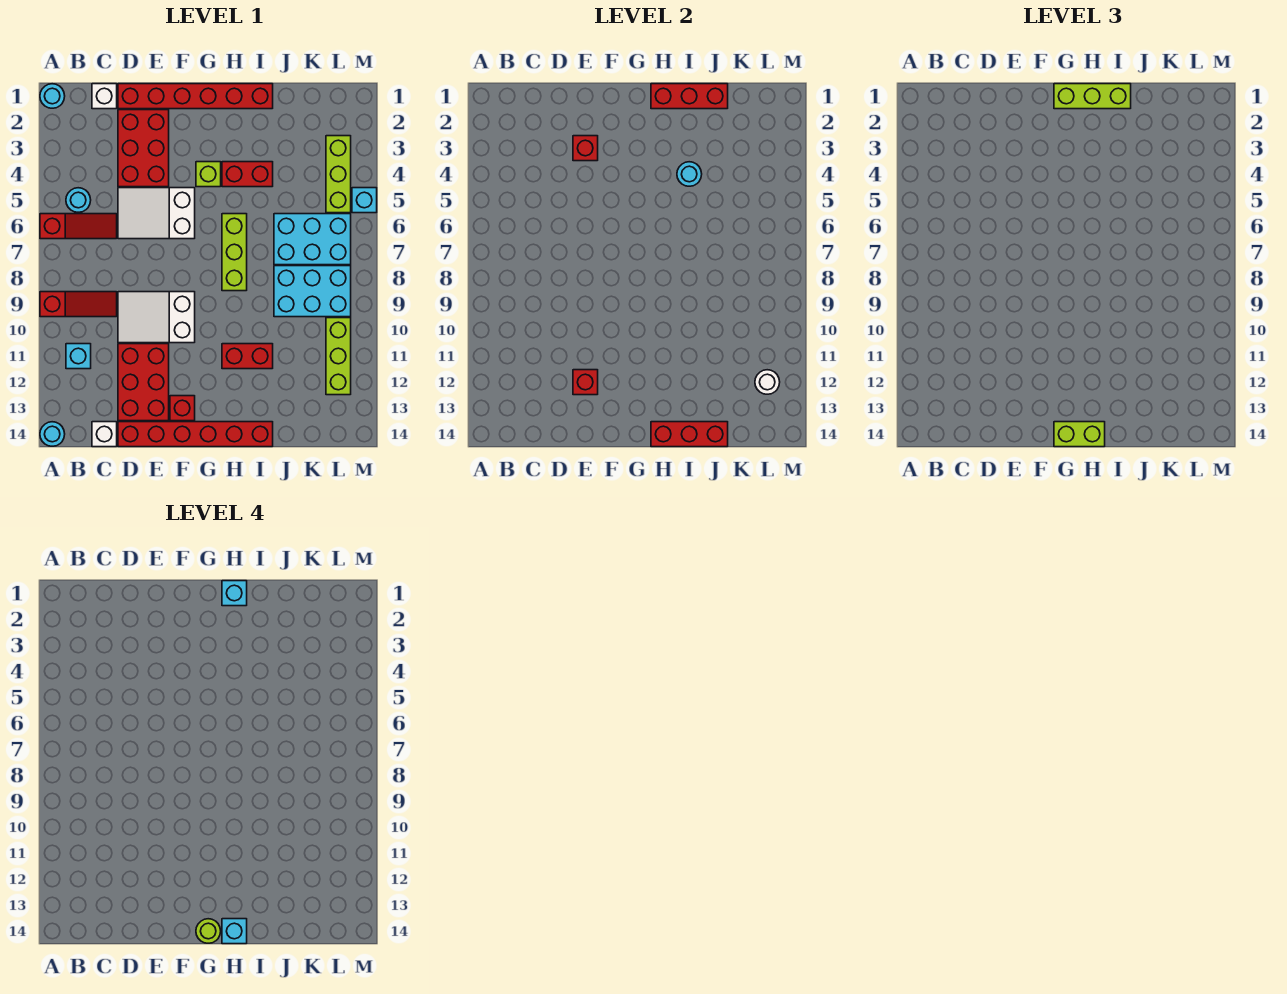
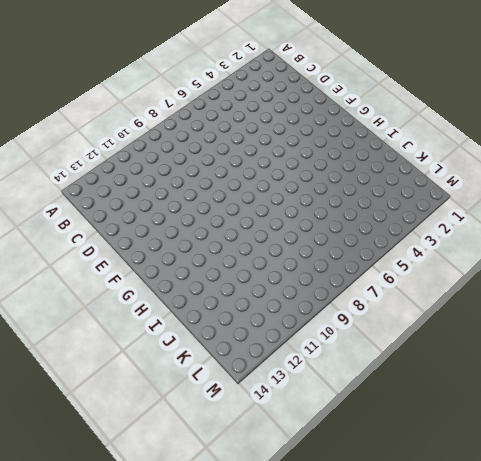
none -> cyan 1x1 round brick [40,84,65,108]
none -> red 1x3 slope [40,214,117,239]
none -> red 1x3 slope [40,292,117,317]
none -> cyan 1x1 round brick [40,422,65,446]

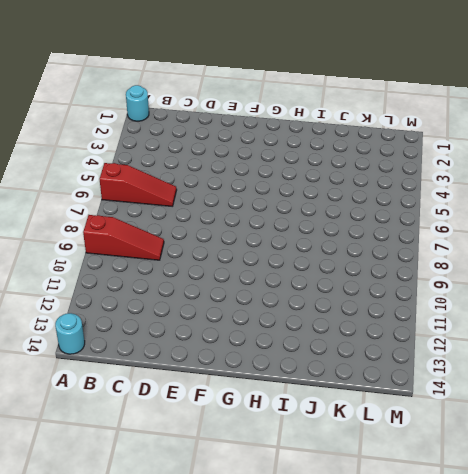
none -> cyan 1x1 round brick [66,188,91,212]
none -> cyan 1x1 brick [66,344,91,369]
none -> white 1x1 brick [92,84,117,109]
none -> white 1x1 brick [92,422,117,447]

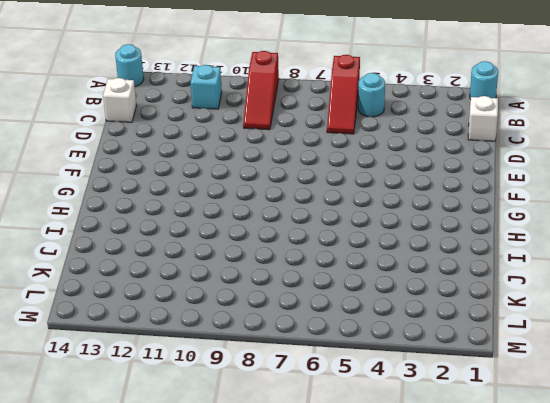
none -> red 1x6 brick [118,84,273,109]
none -> red 2x3 brick [118,110,169,187]
none -> white 2x3 slope [118,188,195,239]
none -> white 2x3 slope [118,292,195,343]

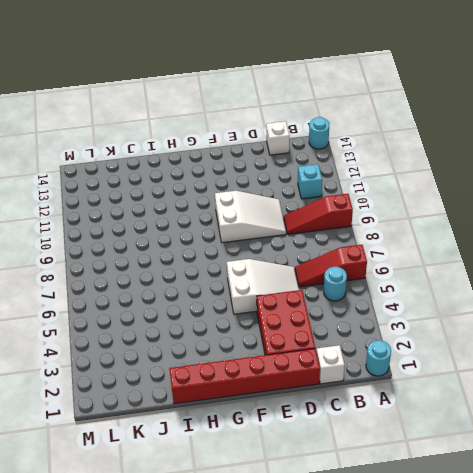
none -> red 2x3 brick [118,344,169,421]
none -> red 1x6 brick [118,422,273,447]
none -> red 1x1 brick [170,396,195,421]
none -> lime 1x1 brick [196,162,221,187]

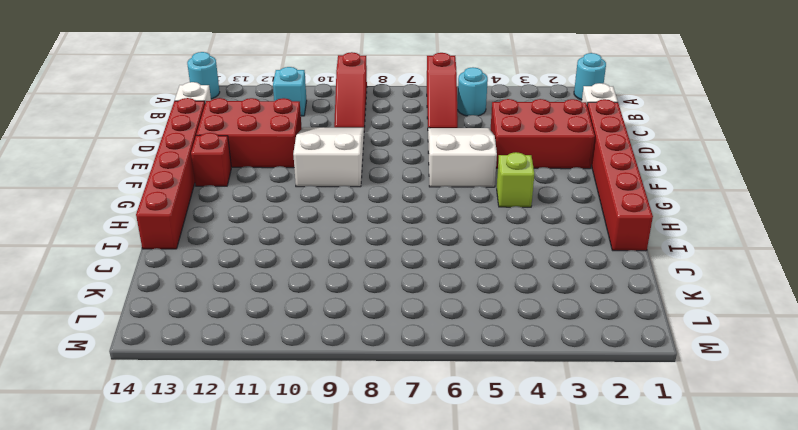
none -> red 1x2 brick [222,162,273,187]
none -> lime 1x3 brick [222,214,247,291]
none -> red 1x2 brick [222,344,273,369]
none -> cyan 2x3 brick [274,214,351,265]

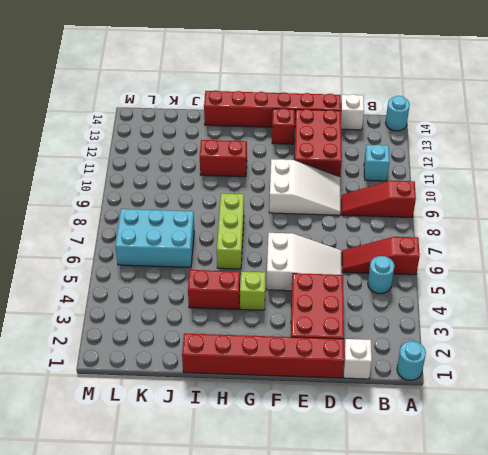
none -> cyan 2x3 brick [274,266,351,317]
none -> lime 1x3 brick [326,136,351,213]
none -> lime 1x3 brick [326,318,351,395]
none -> cyan 1x1 brick [352,188,377,213]

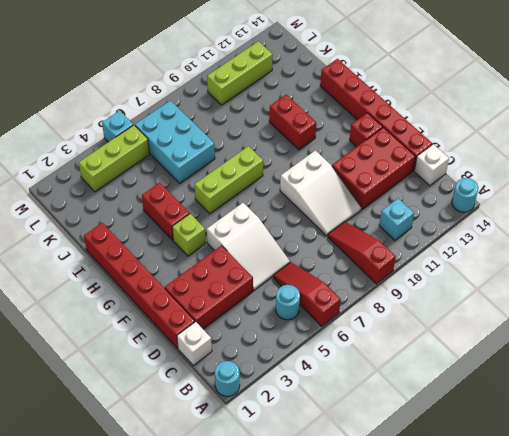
none -> cyan 2x3 brick [274,266,351,317]
none -> red 1x1 brick [573,136,598,161]
none -> red 1x1 brick [573,370,598,395]
none -> red 1x3 brick [651,84,728,109]

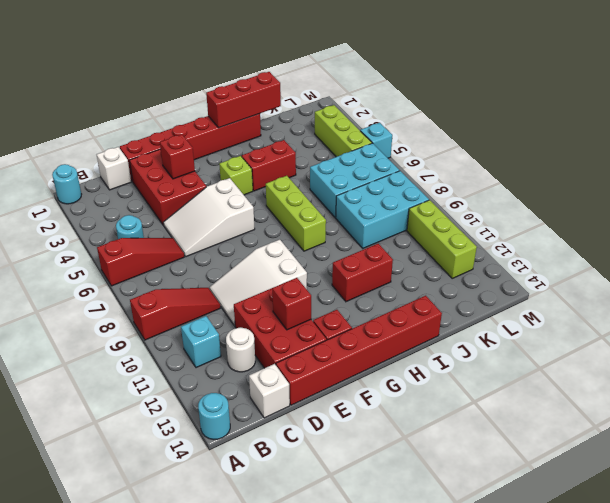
white 1x1 round brick [226,328,255,372] -> white 1x1 round brick moved to [755,370,780,394]
none -> red 1x3 brick [651,422,728,447]
none -> cyan 1x1 round brick [677,162,702,186]
none -> lime 1x3 brick [1054,84,1131,109]
none -> lime 1x2 brick [1054,422,1105,447]

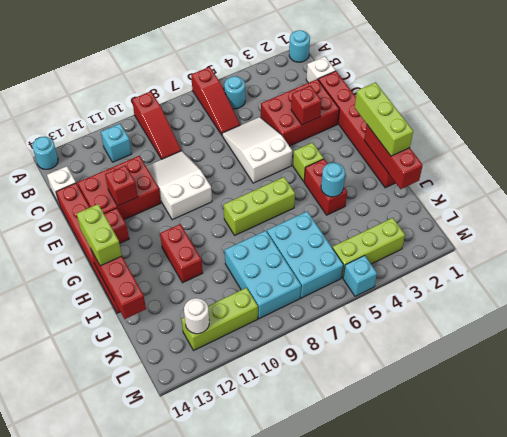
none -> lime 1x1 round brick [196,919,221,943]
none -> cyan 1x1 brick [222,581,247,606]
none -> cyan 1x1 brick [222,919,247,944]

